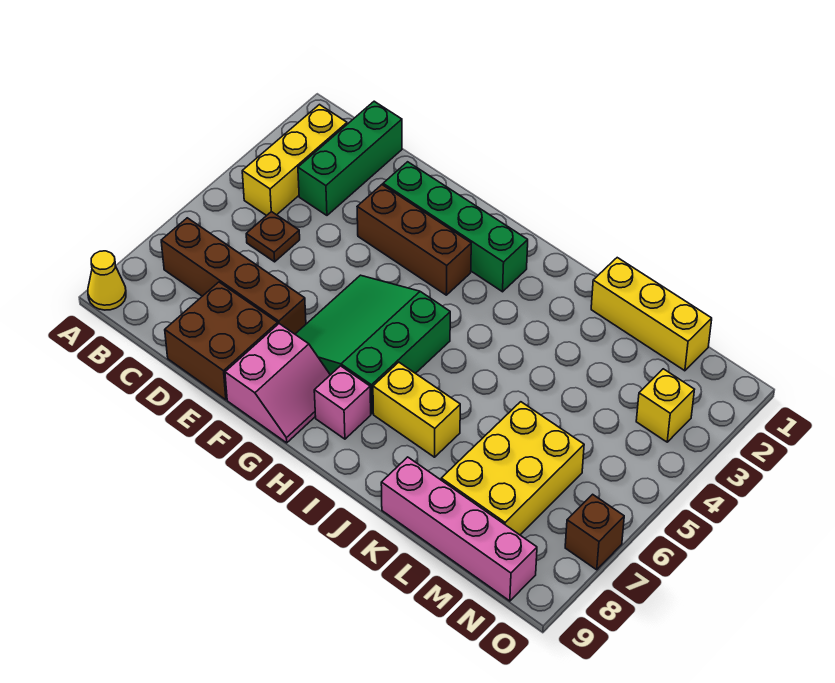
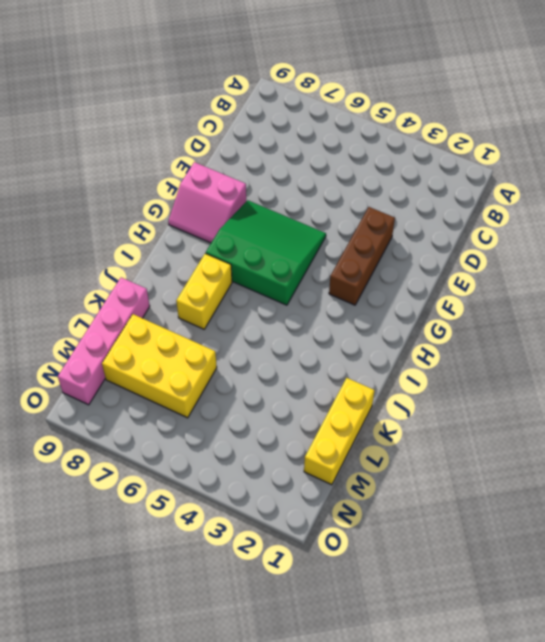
none -> yellow 1x1 cone [88,251,126,310]
none -> yellow 1x3 brick [242,105,347,216]
none -> brown 1x4 brick [161,218,306,334]

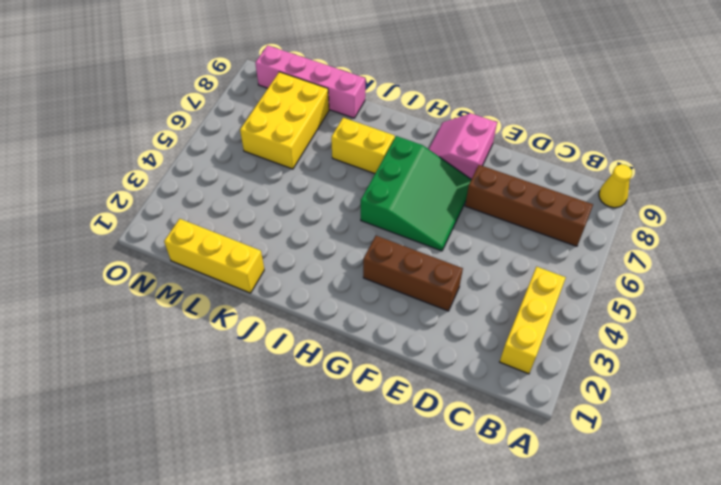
none -> green 1x3 brick [298,101,402,215]
none -> brown 1x1 plate [246,212,300,262]
none -> brown 2x2 brick [165,282,278,400]

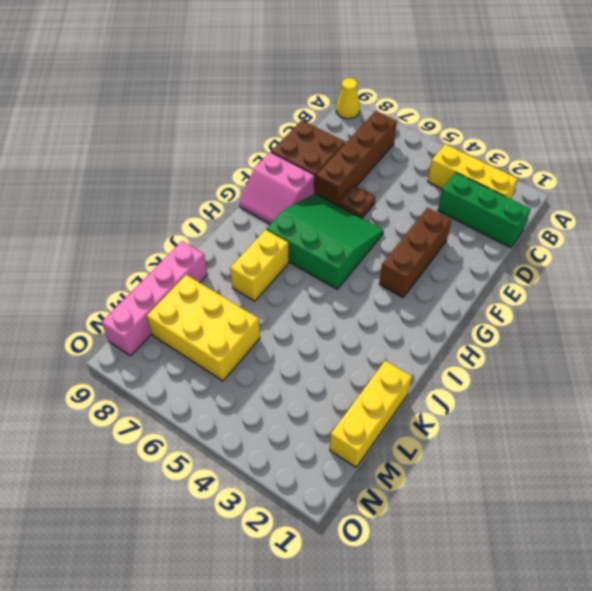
brown 1x1 plate [339,186,375,218] -> brown 1x1 plate moved to [246,212,300,262]
none -> green 1x4 brick [383,162,528,292]
none -> pink 1x1 brick [314,366,371,439]
none -> yellow 1x1 brick [636,369,694,442]

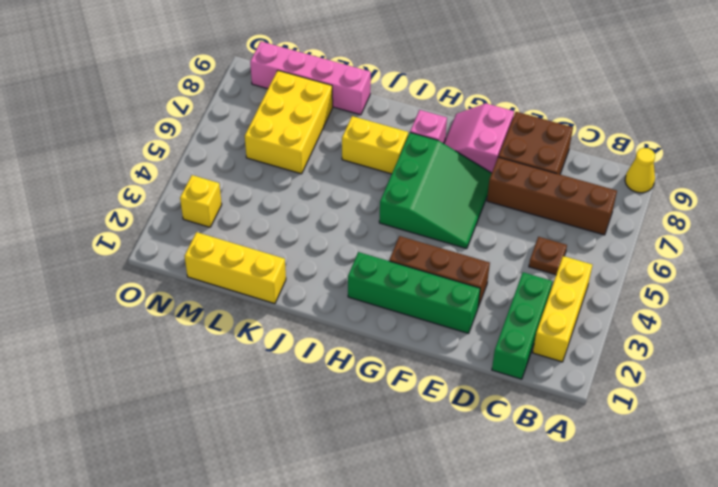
none -> brown 1x1 brick [565,494,624,570]

